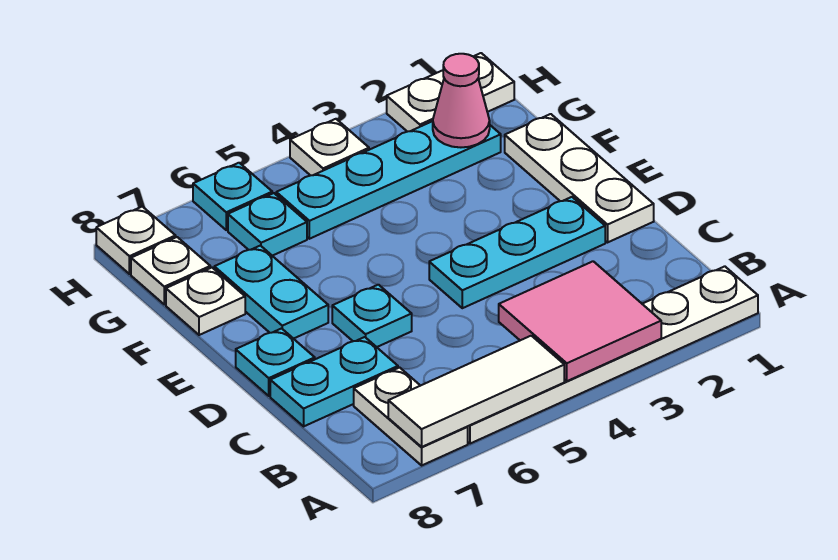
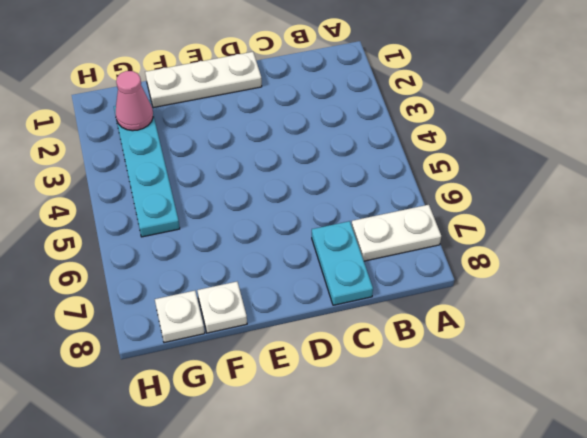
none -> white 1x6 plate [468,266,758,444]
none -> cyan 1x3 plate [429,197,605,308]
none -> cyan 1x1 plate [332,285,412,347]

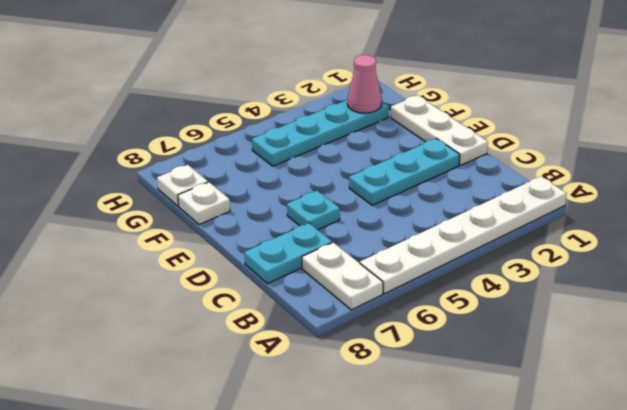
none -> cyan 1x1 plate [236,328,315,396]
none -> cyan 1x2 plate [214,246,328,339]
none -> cyan 1x1 plate [228,193,307,256]

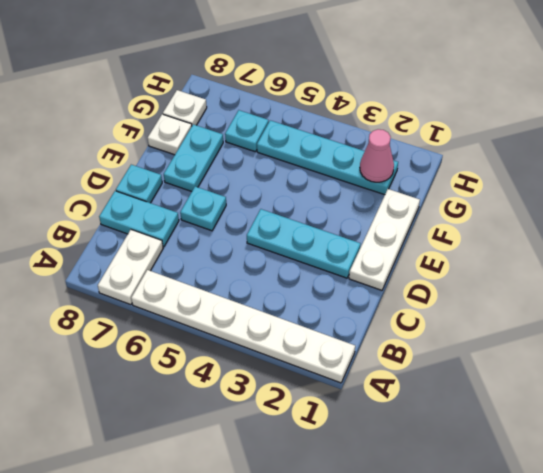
none -> white 1x2 plate [387,53,514,132]
none -> white 1x1 plate [290,119,369,176]
none -> cyan 1x1 plate [193,163,272,230]

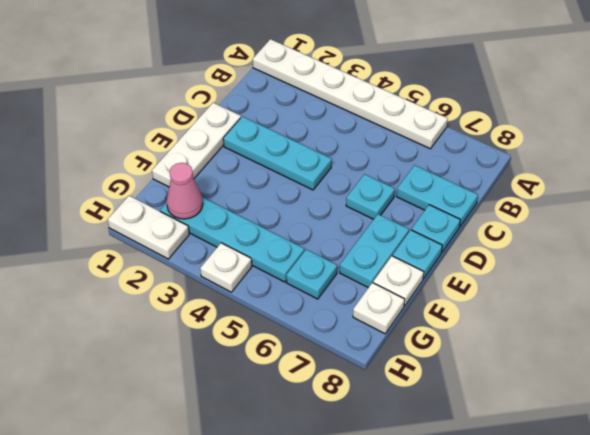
cyan 1x1 plate [393,230,442,279] -> cyan 1x1 plate moved to [193,163,272,230]
none -> white 1x2 plate [354,368,468,465]
none -> white 1x1 plate [96,206,176,274]
none -> pink 2x2 tile [499,261,661,381]

